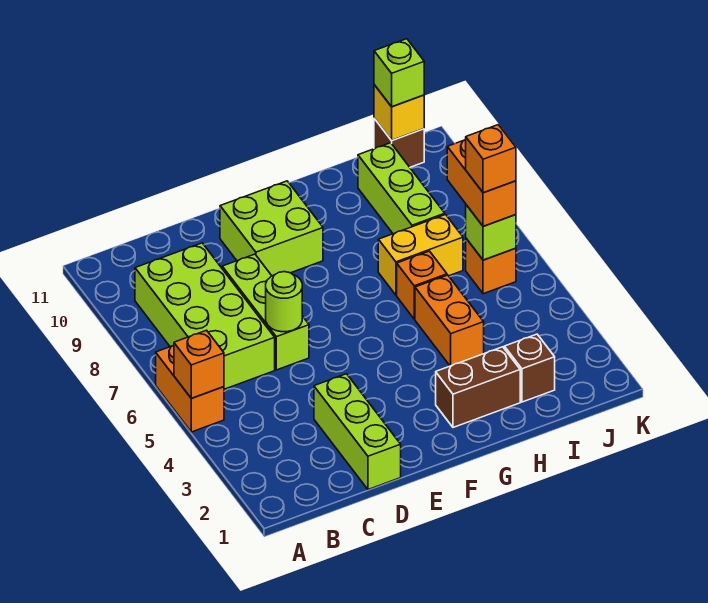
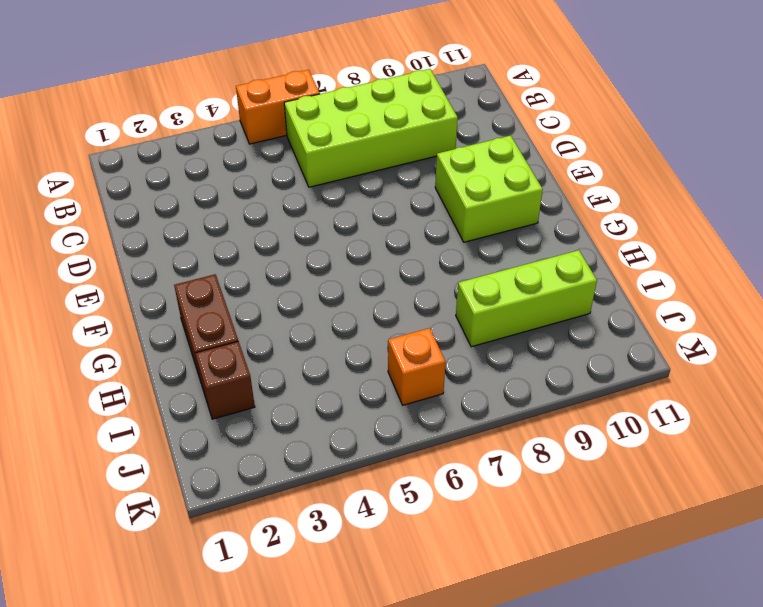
none -> lime 1x3 brick [314,374,401,490]
none -> lime 1x3 brick [222,254,309,370]
none -> orange 1x2 brick [415,275,484,366]

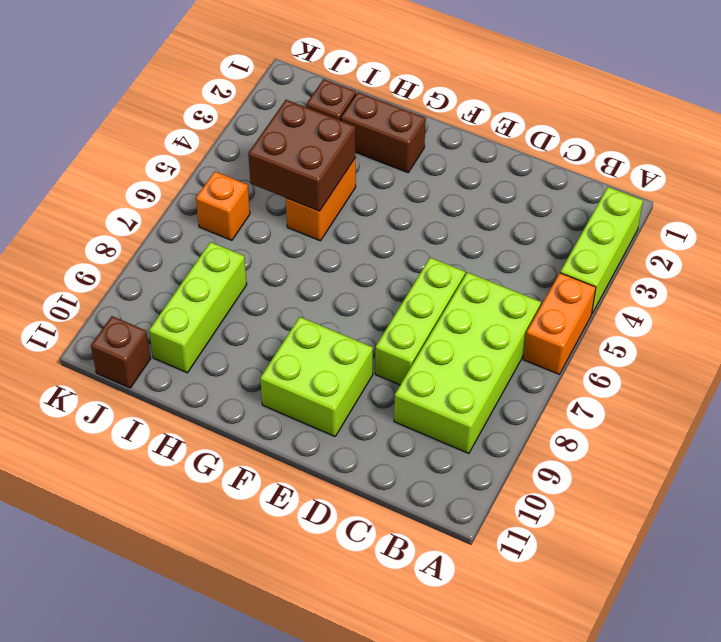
lime 1x3 brick [560,187,643,313] -> lime 1x3 brick moved to [314,374,401,490]
brown 2x2 brick [248,100,356,211] -> none
none -> orange 1x1 brick [397,251,447,319]
none -> yellow 1x2 brick [378,215,463,295]
none -> orange 1x1 brick [174,330,224,398]

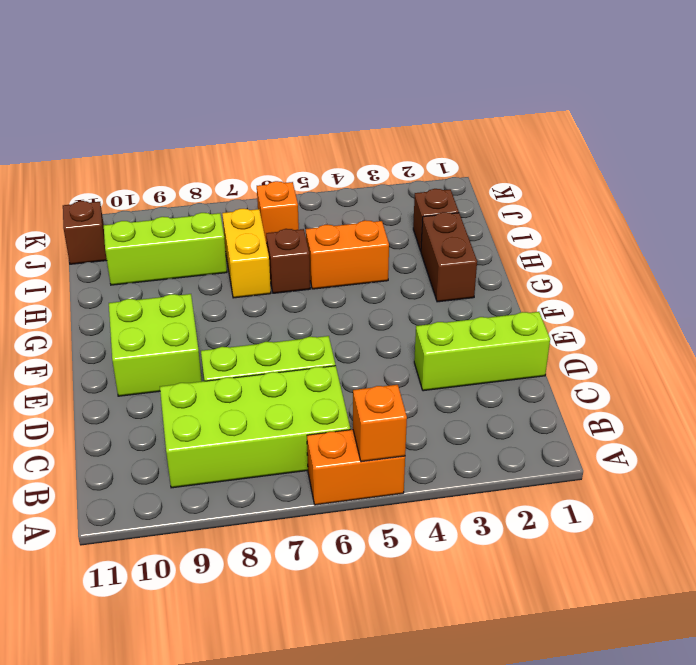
brown 1x1 brick [266,229,310,293] -> orange 1x1 brick [397,251,447,319]
none -> lime 1x1 round brick [266,272,302,332]
none -> lime 1x1 brick [466,205,516,260]
none -> yellow 1x1 brick [374,85,424,140]

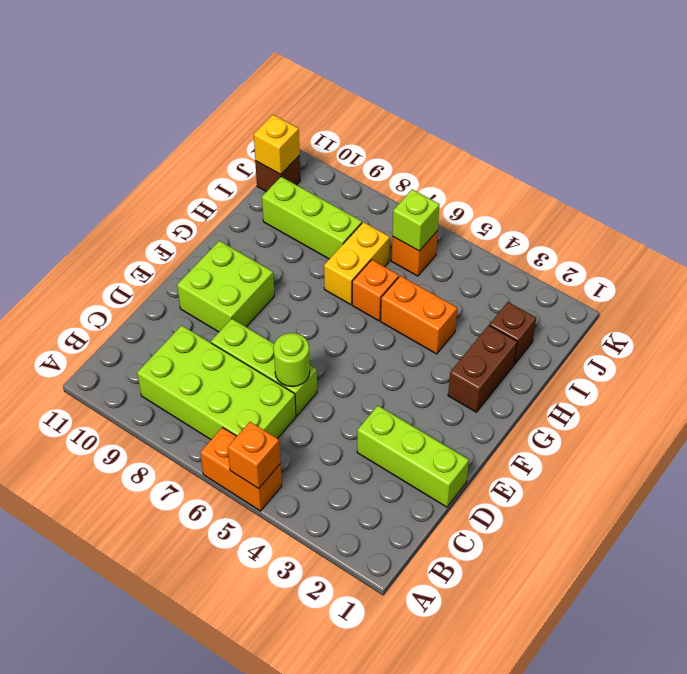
none -> orange 1x2 brick [447,140,516,226]
none -> lime 1x1 brick [374,39,424,107]
none -> orange 1x1 brick [466,125,516,193]

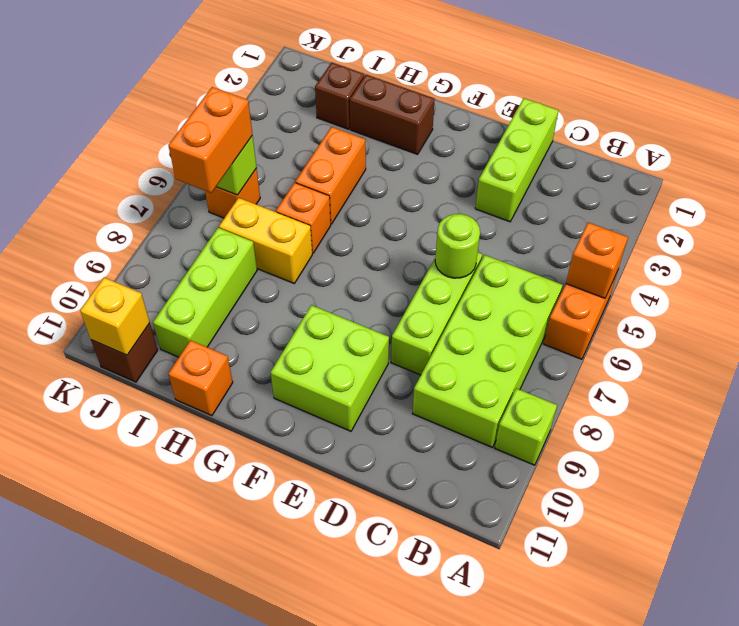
lime 1x1 brick [495,388,557,465] -> lime 1x1 brick moved to [374,39,424,107]
orange 1x1 brick [168,340,233,416] -> orange 1x1 brick moved to [466,125,516,193]

